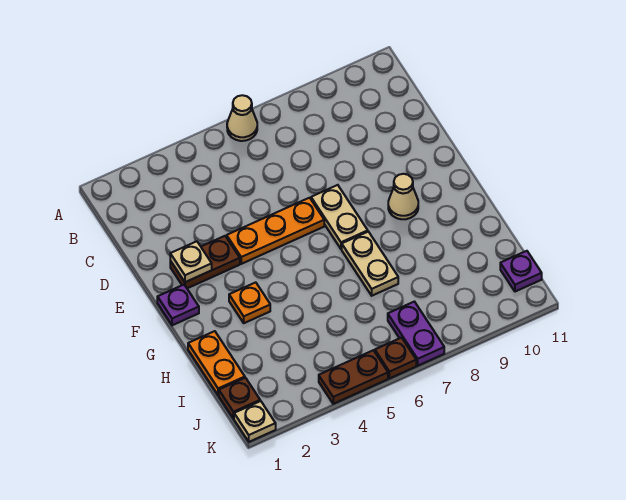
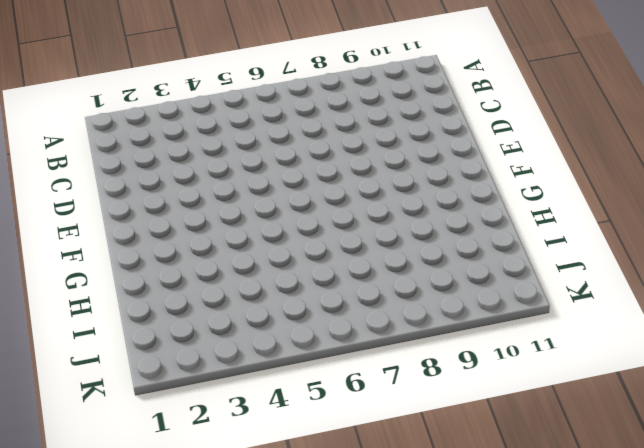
none -> tan 1x1 cone [227,95,257,141]
none -> brown 1x2 plate [170,236,240,288]
none -> orange 1x3 plate [227,198,324,264]

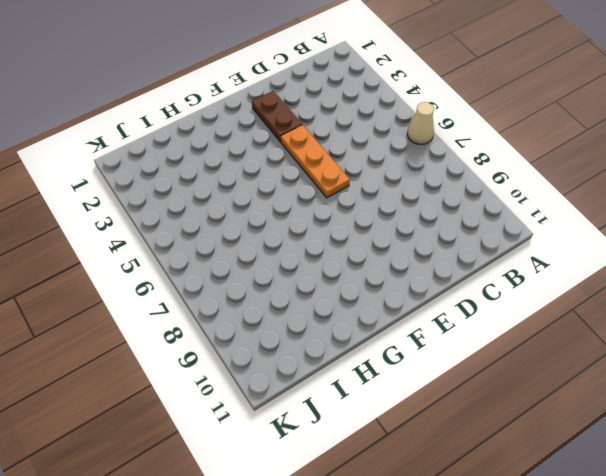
none -> tan 1x2 plate [311,185,368,249]
none -> purple 1x1 plate [157,285,199,325]
none -> tan 1x1 cone [388,174,418,219]

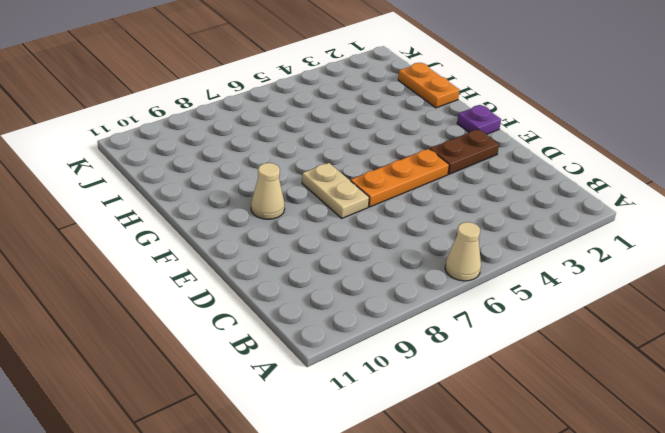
none -> orange 1x1 plate [229,282,270,323]
none -> tan 1x2 plate [342,232,398,296]
none -> brown 1x1 plate [219,378,260,419]

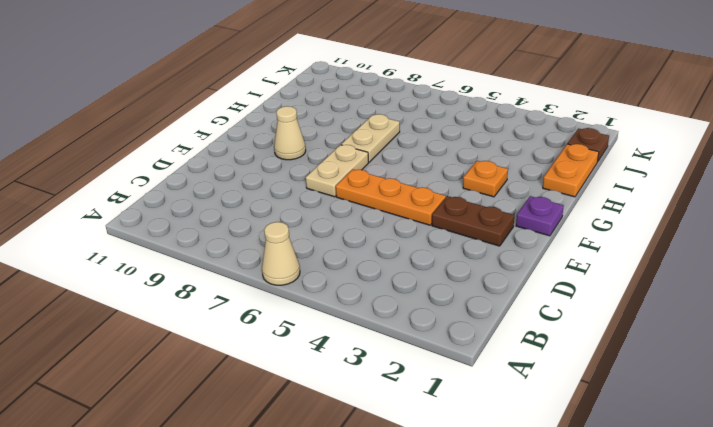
none -> purple 1x2 plate [388,302,444,366]
none -> purple 1x1 plate [500,251,542,292]
none -> tan 1x1 plate [234,401,276,442]

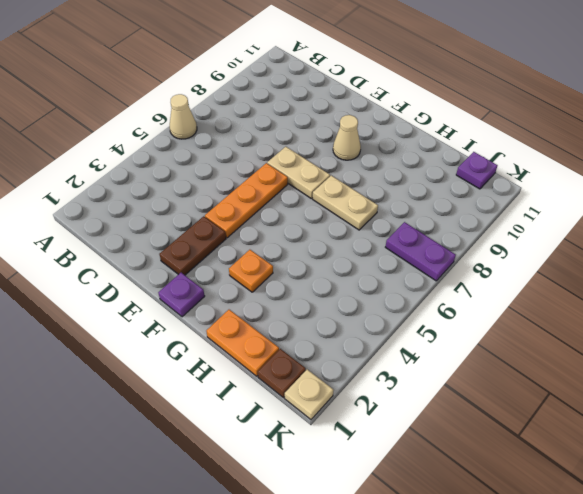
none -> brown 1x2 plate [319,350,388,404]
none -> brown 1x1 plate [375,338,416,379]
none -> tan 1x1 plate [170,241,212,282]

